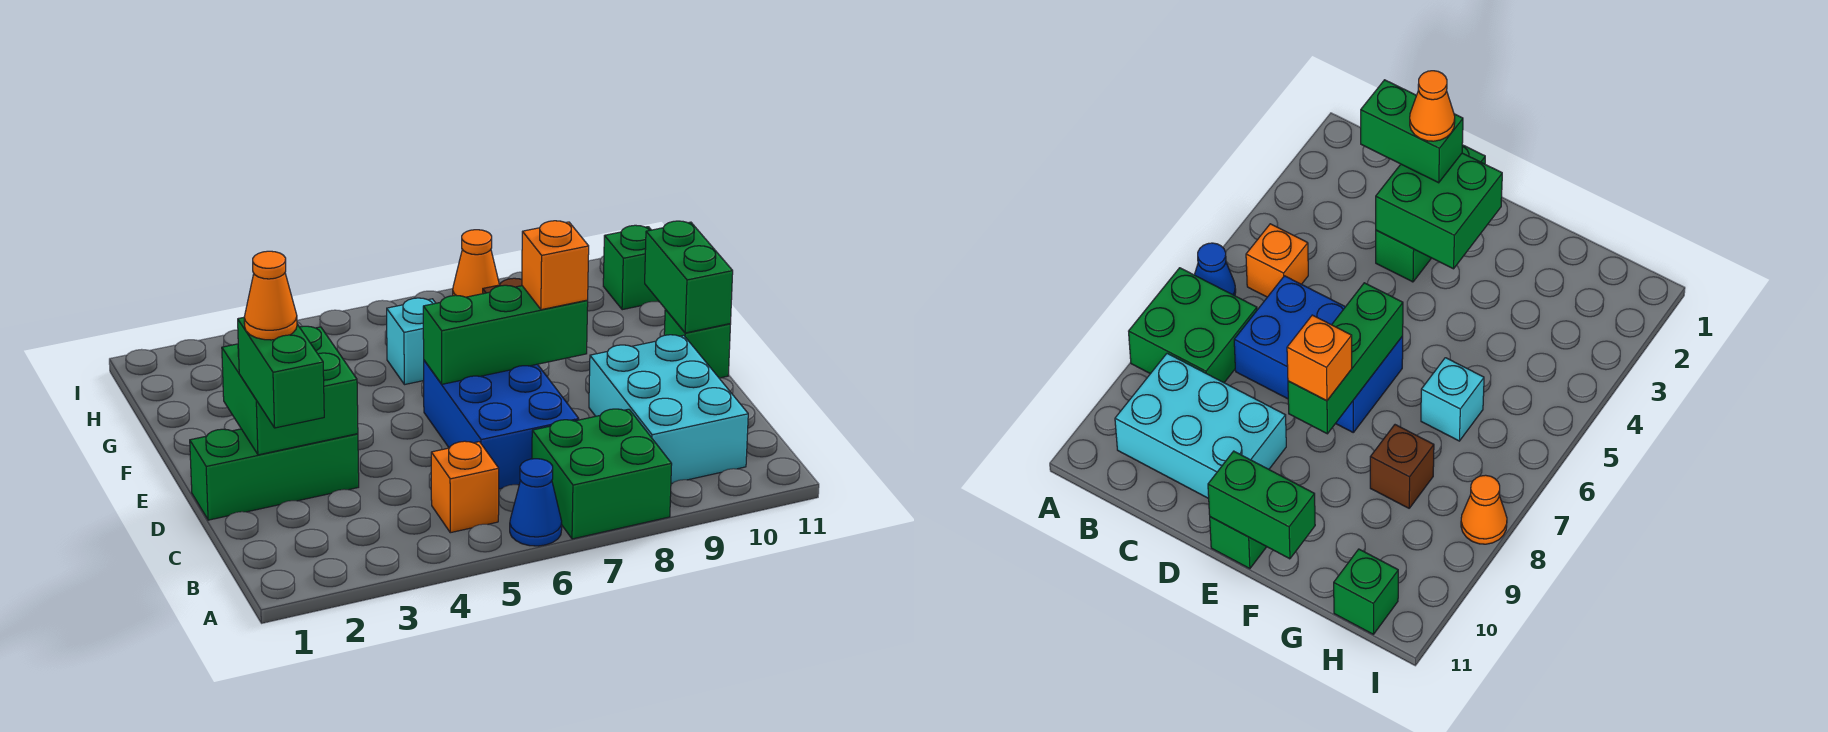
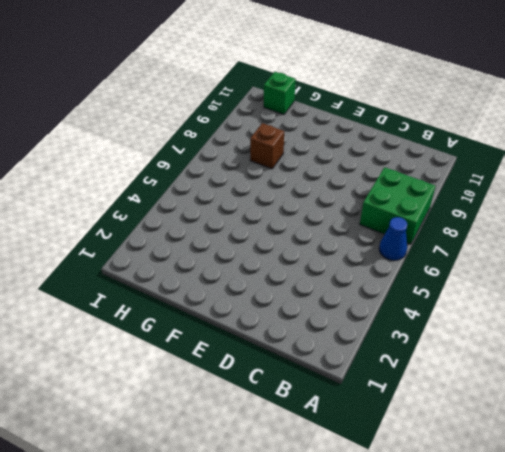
none -> orange 1x1 brick [431,441,499,533]
none -> cyan 2x3 brick [589,335,748,483]
none -> blue 2x3 brick [424,360,579,489]

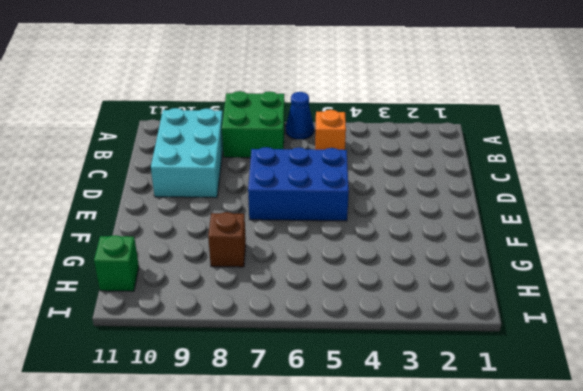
blue 2x3 brick [248,147,349,221] -> blue 2x3 brick turned to [424,360,579,489]
none -> green 1x3 brick [190,429,359,520]
none -> green 1x1 brick [664,310,731,378]
none -> cyan 1x1 brick [387,298,435,385]

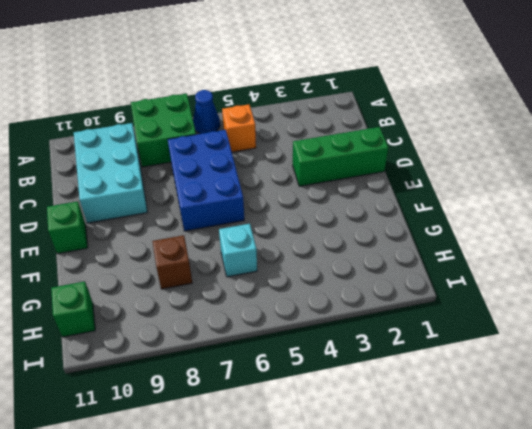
none -> orange 1x1 cone [453,230,499,297]
none -> green 2x2 brick [222,326,358,455]
none -> green 1x3 brick [423,285,588,384]

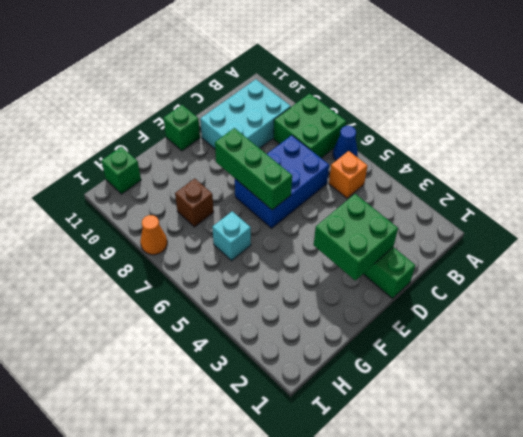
none -> green 1x2 brick [645,221,733,333]
none -> green 1x2 brick [238,317,324,428]
none -> orange 1x1 brick [522,221,589,310]

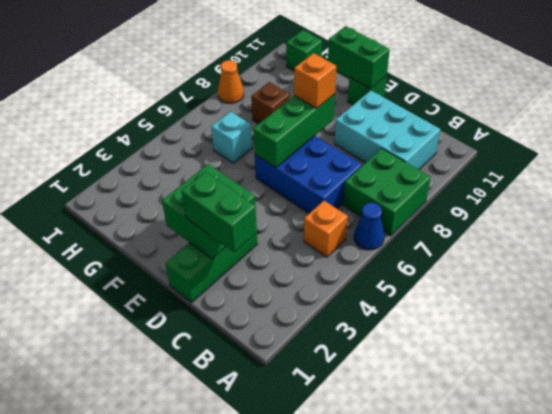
none -> orange 1x1 cone [244,251,297,340]

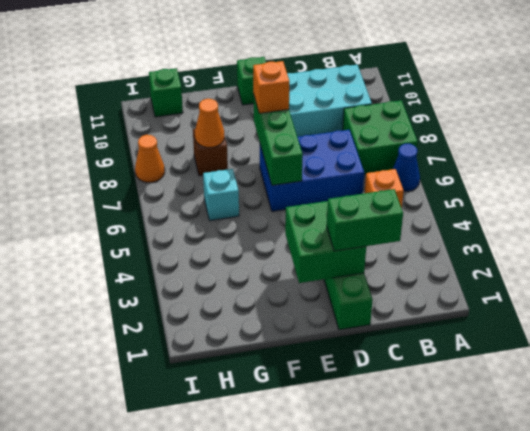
orange 1x1 cone [195,99,224,148] -> orange 1x1 cone moved to [244,251,297,340]
none -> green 1x2 brick [645,221,733,333]

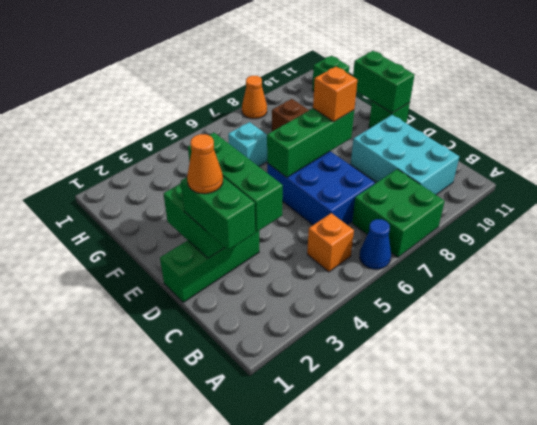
green 1x3 brick [188,133,283,232] -> none

